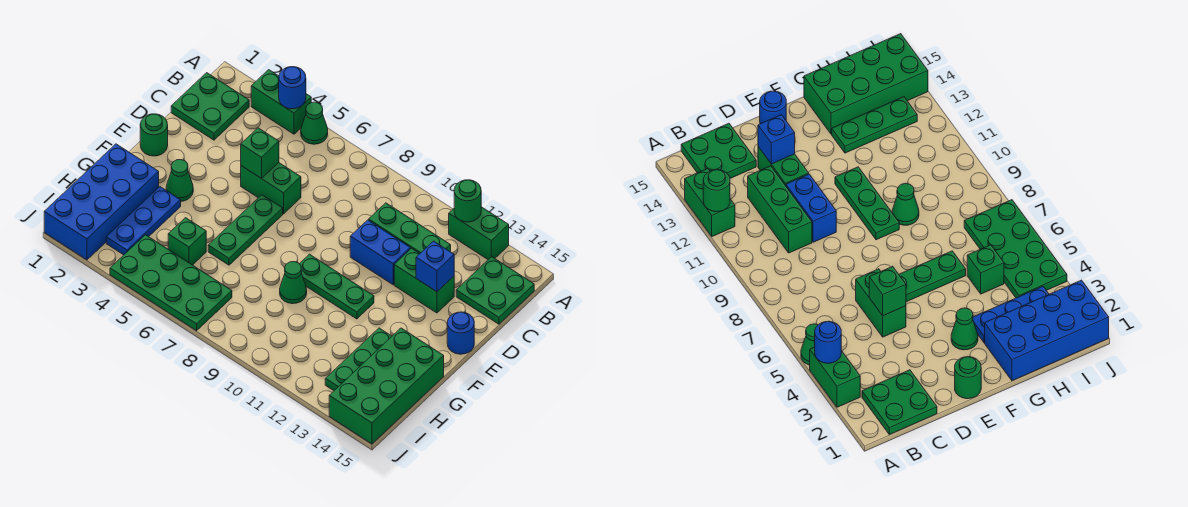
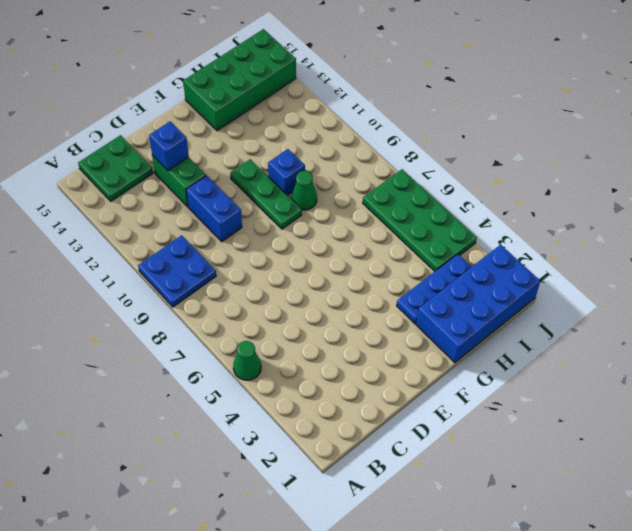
blue 2x2 plate [138,235,216,307] -> none
blue 1x1 brick [268,149,305,195] -> none
none -> green 1x2 brick [251,70,311,134]
none -> green 1x2 brick [449,207,509,259]
none -> green 2x2 plate [171,73,249,140]

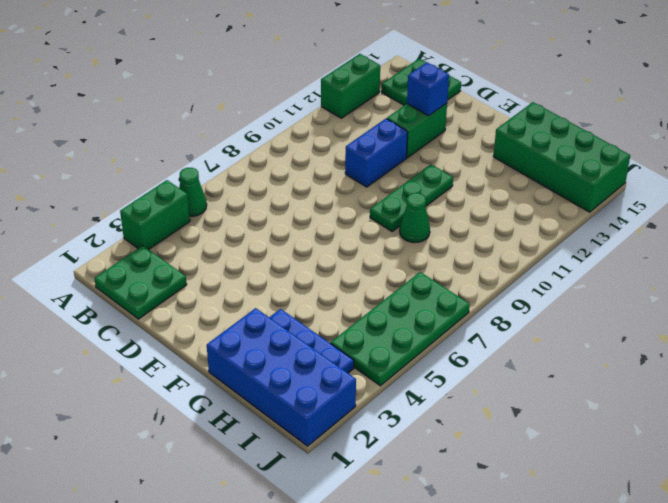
none -> green 1x3 brick [369,203,451,253]
none -> green 1x2 brick [241,163,301,214]
none -> green 1x1 round brick [140,114,168,156]

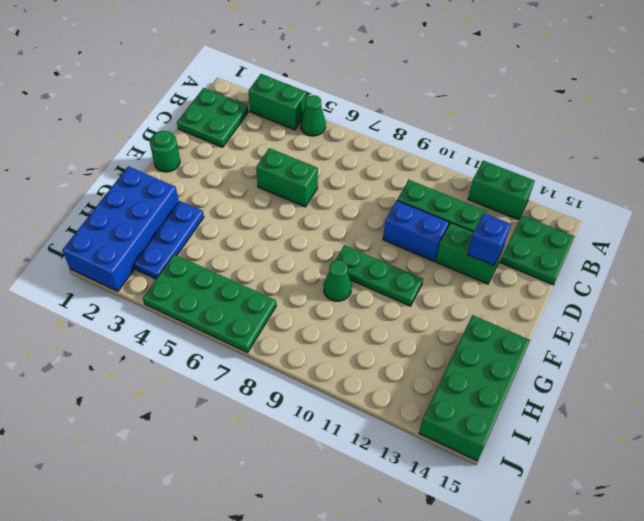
none -> green 1x3 plate [208,195,283,265]
none -> blue 1x1 round brick [447,312,474,354]
none -> green 1x1 cone [166,160,193,201]

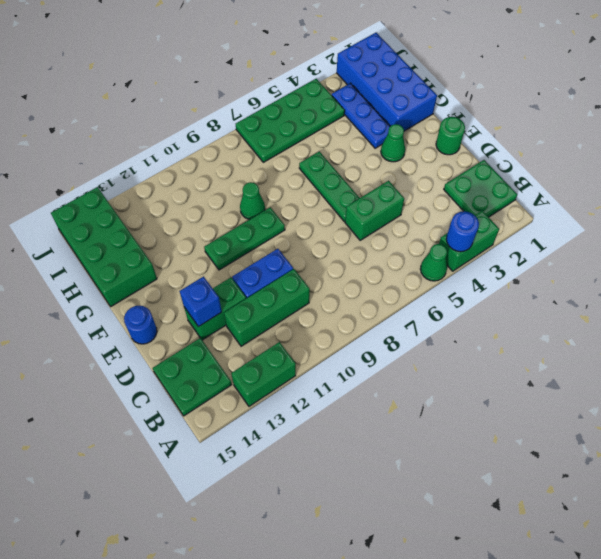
none -> green 1x3 plate [325,328,392,390]
none -> green 1x1 brick [168,218,206,265]
none -> green 1x1 round brick [454,180,481,222]

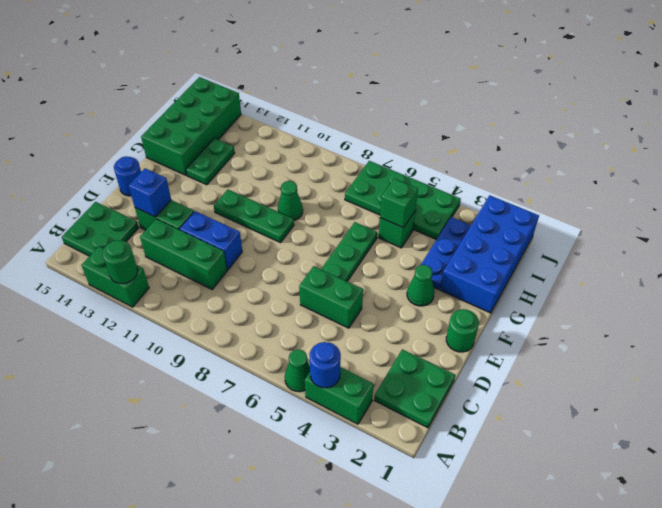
green 1x2 plate [186,138,235,185] -> green 1x3 plate [325,328,392,390]
green 1x1 brick [380,179,418,228] -> green 1x1 brick moved to [241,128,279,179]

